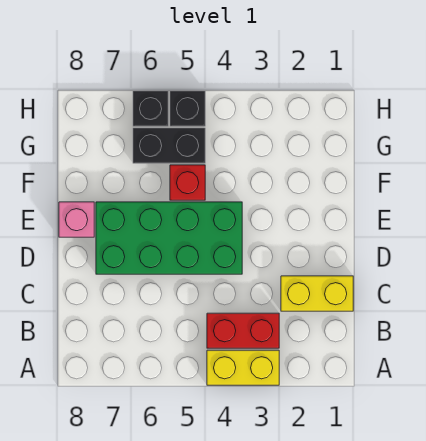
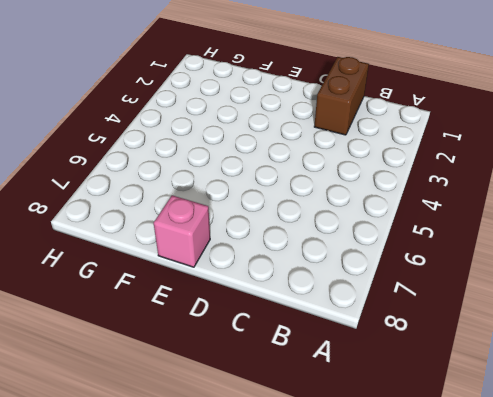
brown 1x2 brick [314,57,369,135] -> yellow 1x2 brick [281,276,353,311]
none -> yellow 1x2 brick [207,350,279,385]
none -> red 1x2 brick [207,313,279,348]

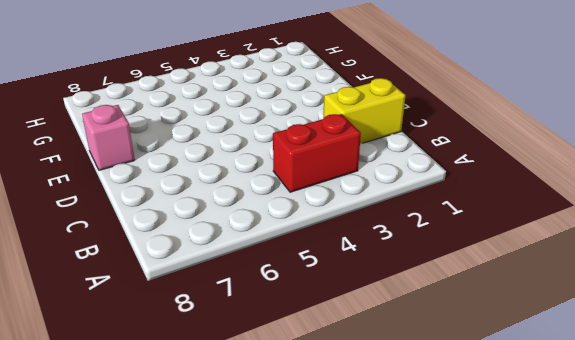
none -> yellow 1x2 brick [207,350,279,385]
none -> green 2x4 brick [96,202,242,274]

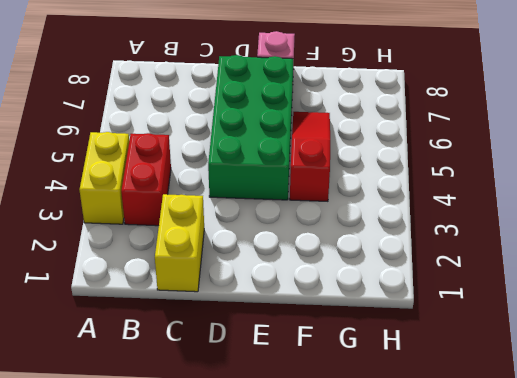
red 1x3 slope [290,112,330,201] -> red 1x1 brick [170,165,205,200]
none -> black 1x2 brick [133,128,205,163]
none -> black 1x1 brick [170,91,205,126]

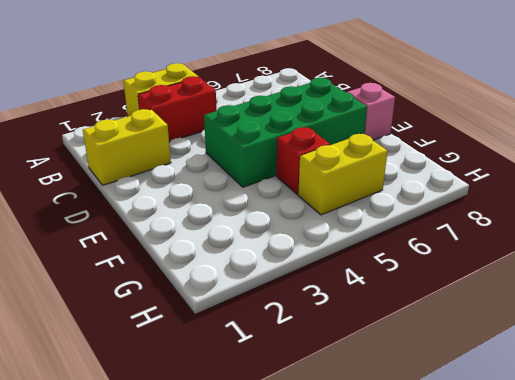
yellow 1x2 brick [298,134,388,215] -> black 1x2 brick [133,128,205,163]
none -> black 1x1 brick [170,91,205,126]
none -> black 1x1 brick [133,91,168,126]

